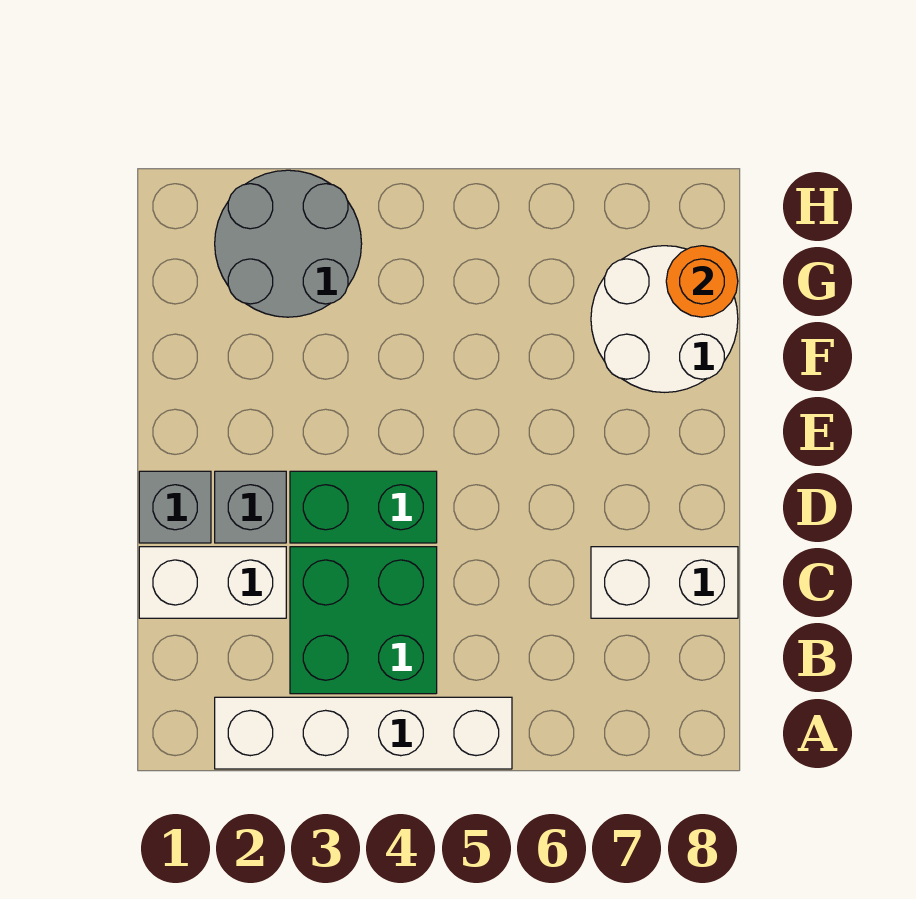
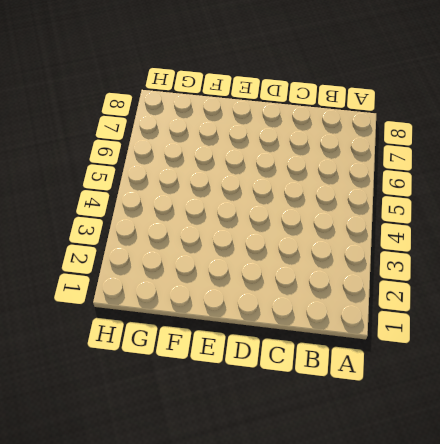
none -> white 1x4 brick [215,697,512,769]
none -> green 2x2 brick [290,547,437,694]

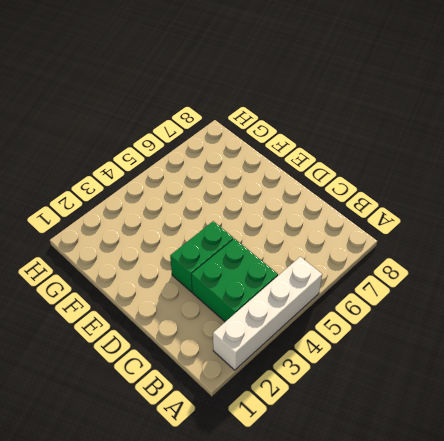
none -> white 1x2 brick [139,547,286,618]
none -> white 1x2 brick [591,547,738,618]

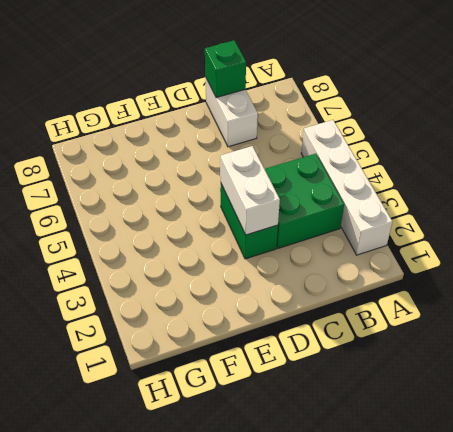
green 1x1 brick [205,40,246,98] -> none
white 1x2 brick [220,146,280,235] -> white 1x2 brick moved to [139,547,286,618]
none -> grey 1x1 brick [139,471,211,543]
none -> grey 1x1 brick [215,471,286,543]

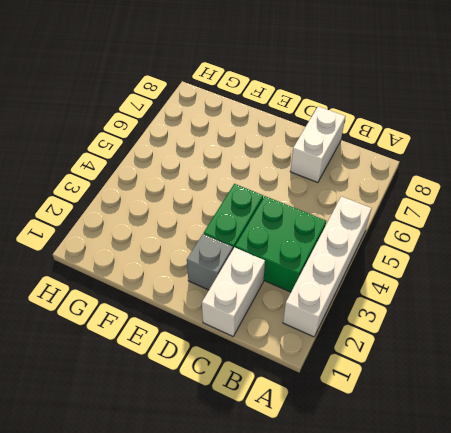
none -> grey 1x1 brick [139,471,211,543]
none -> white 2x2 round brick [591,246,738,392]

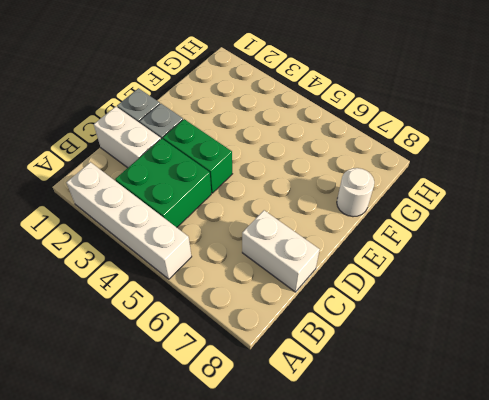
white 1x1 round brick [337,168,374,217] -> white 2x2 round brick [591,246,738,392]
none -> grey 2x2 round brick [215,170,362,317]
none -> orange 1x1 round brick [666,246,738,317]

